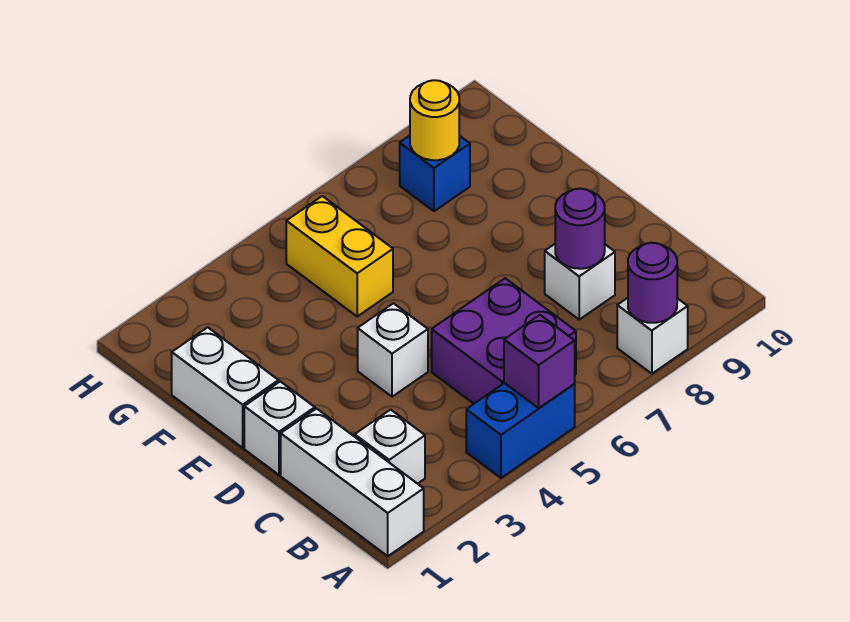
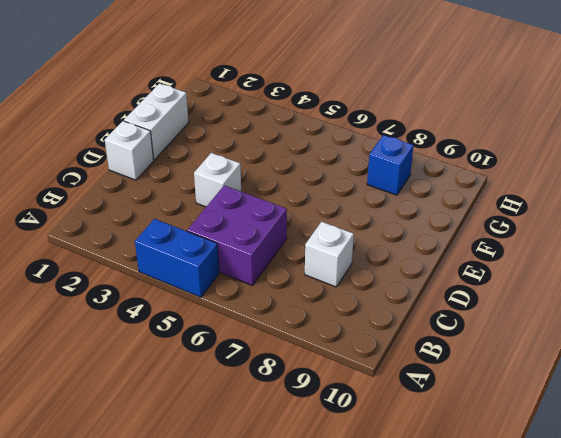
none -> white 1x3 brick [281,409,424,556]
none -> white 1x1 brick [617,298,688,374]
none -> white 1x1 brick [355,410,425,484]

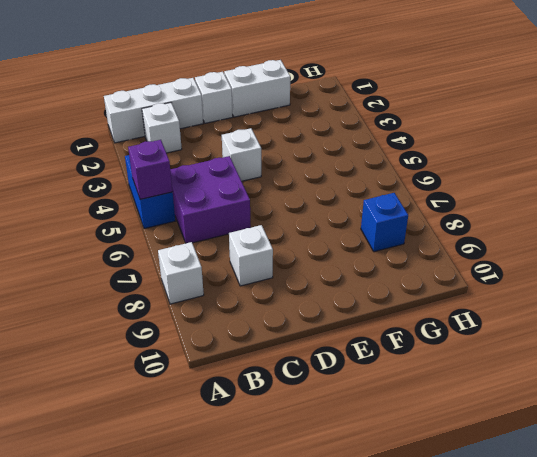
none -> yellow 1x2 brick [286,196,393,316]
none -> purple 1x1 round brick [628,243,677,323]
none -> purple 1x1 round brick [555,189,605,269]

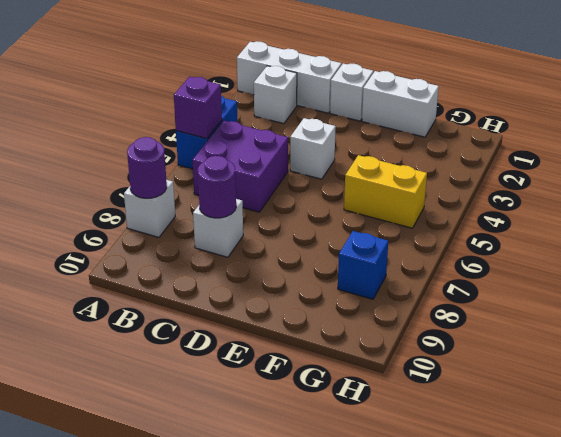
none -> yellow 1x1 round brick [410,80,459,160]

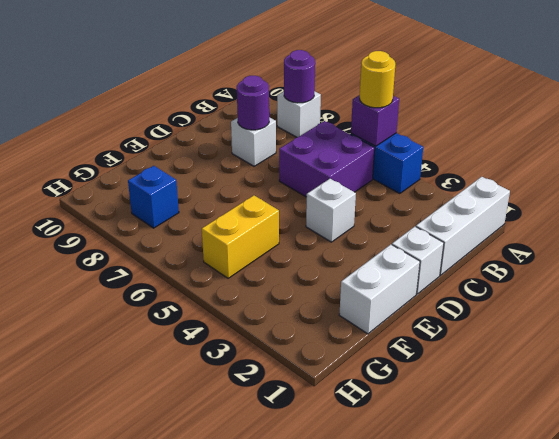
yellow 1x1 round brick [360,51,395,108] -> yellow 1x1 round brick moved to [410,80,459,160]
none -> white 1x1 brick [355,410,425,484]

